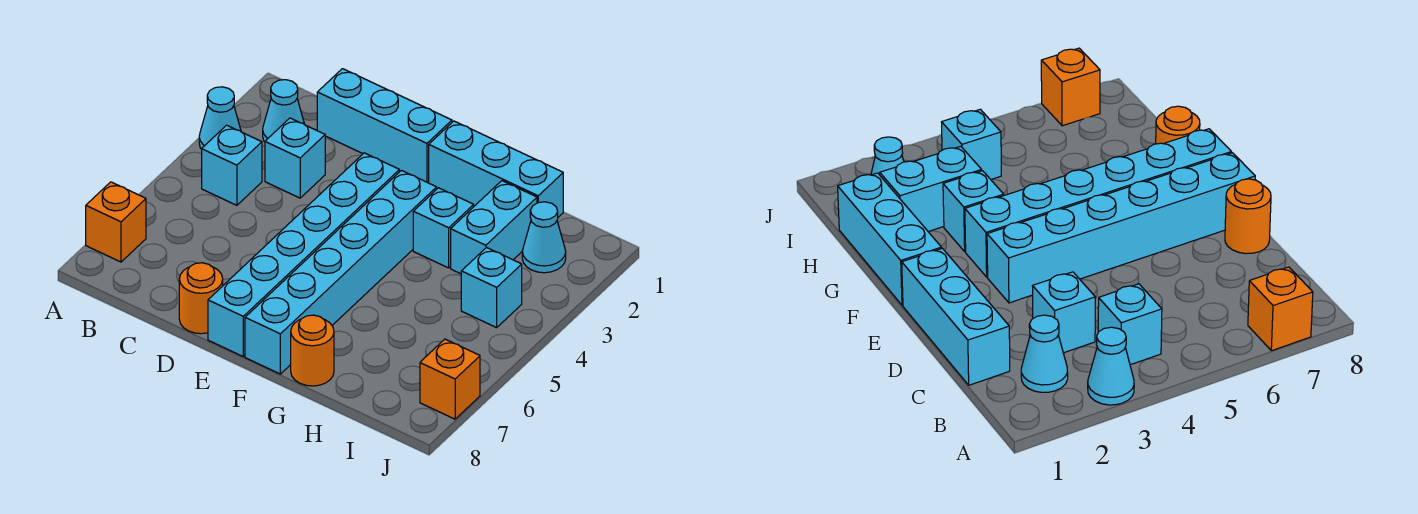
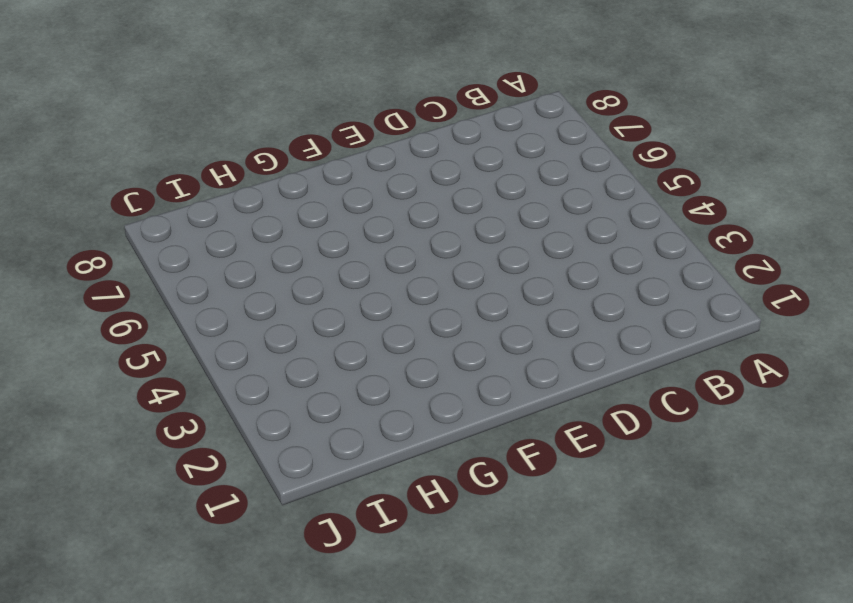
none -> cyan 1x1 cone [199,87,241,149]
none -> orange 1x1 brick [86,182,146,262]
none -> cyan 1x1 cone [263,80,305,142]

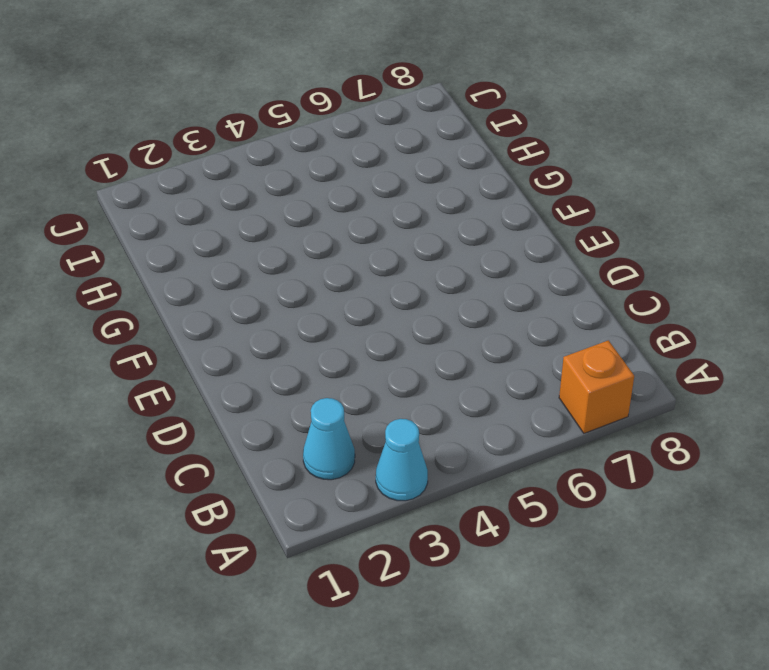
none -> cyan 1x1 brick [202,125,262,205]
none -> cyan 1x3 brick [317,69,452,183]
none -> cyan 1x1 brick [265,118,325,198]

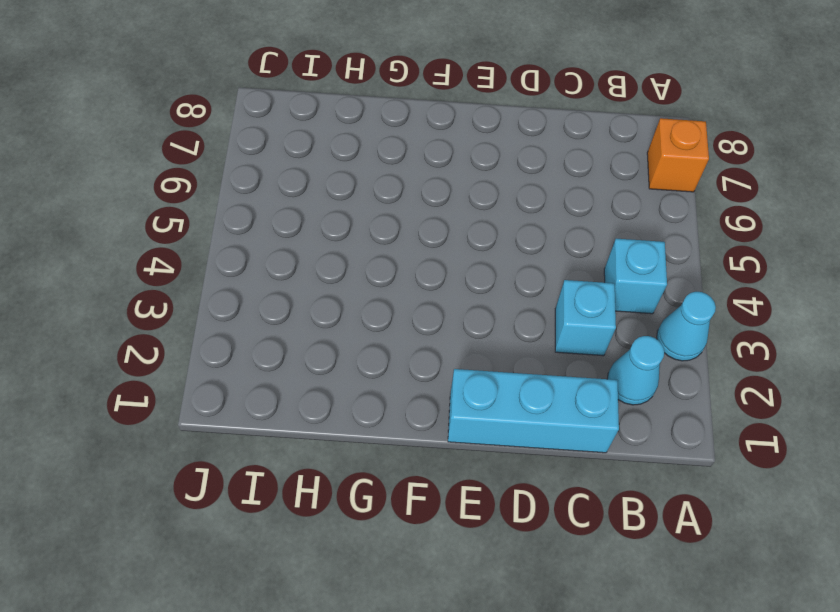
none -> orange 1x1 round brick [179,263,223,334]
none -> cyan 1x6 brick [208,153,399,356]
none -> cyan 1x3 brick [429,121,563,217]

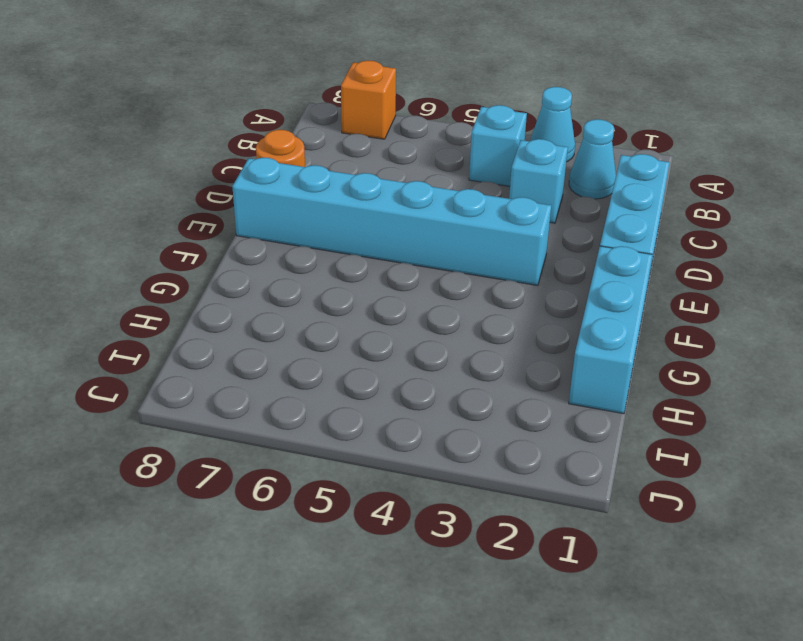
none -> cyan 1x6 brick [245,170,437,374]
none -> cyan 1x1 brick [413,188,474,268]
none -> orange 1x1 round brick [291,315,334,386]

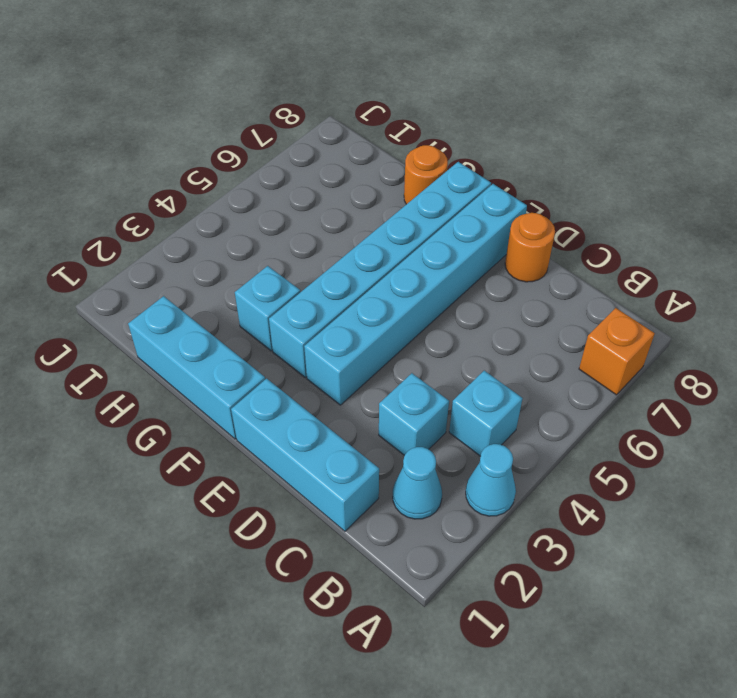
none -> cyan 1x2 brick [451,181,537,274]
none -> cyan 1x1 cone [522,202,566,273]
none -> cyan 1x1 brick [461,248,522,328]

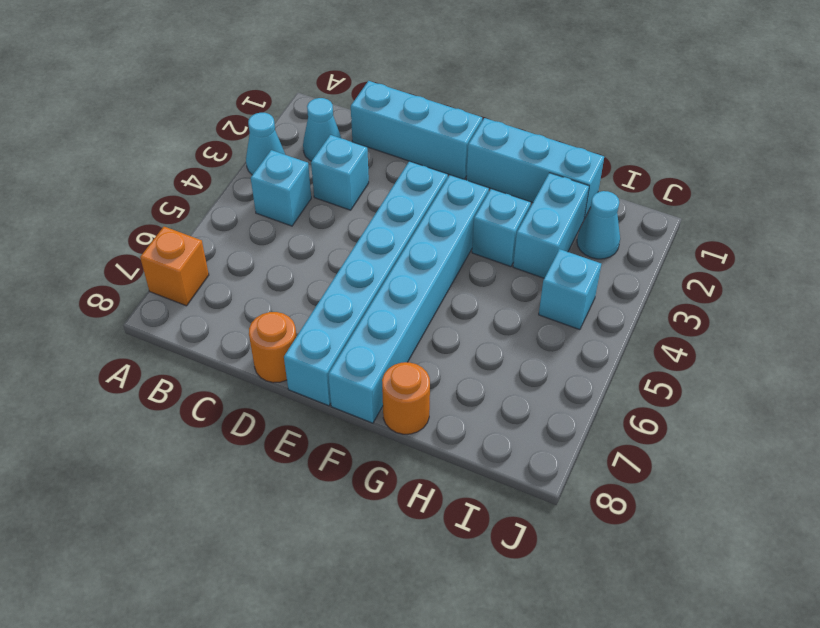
none -> orange 1x1 brick [420,339,480,419]

